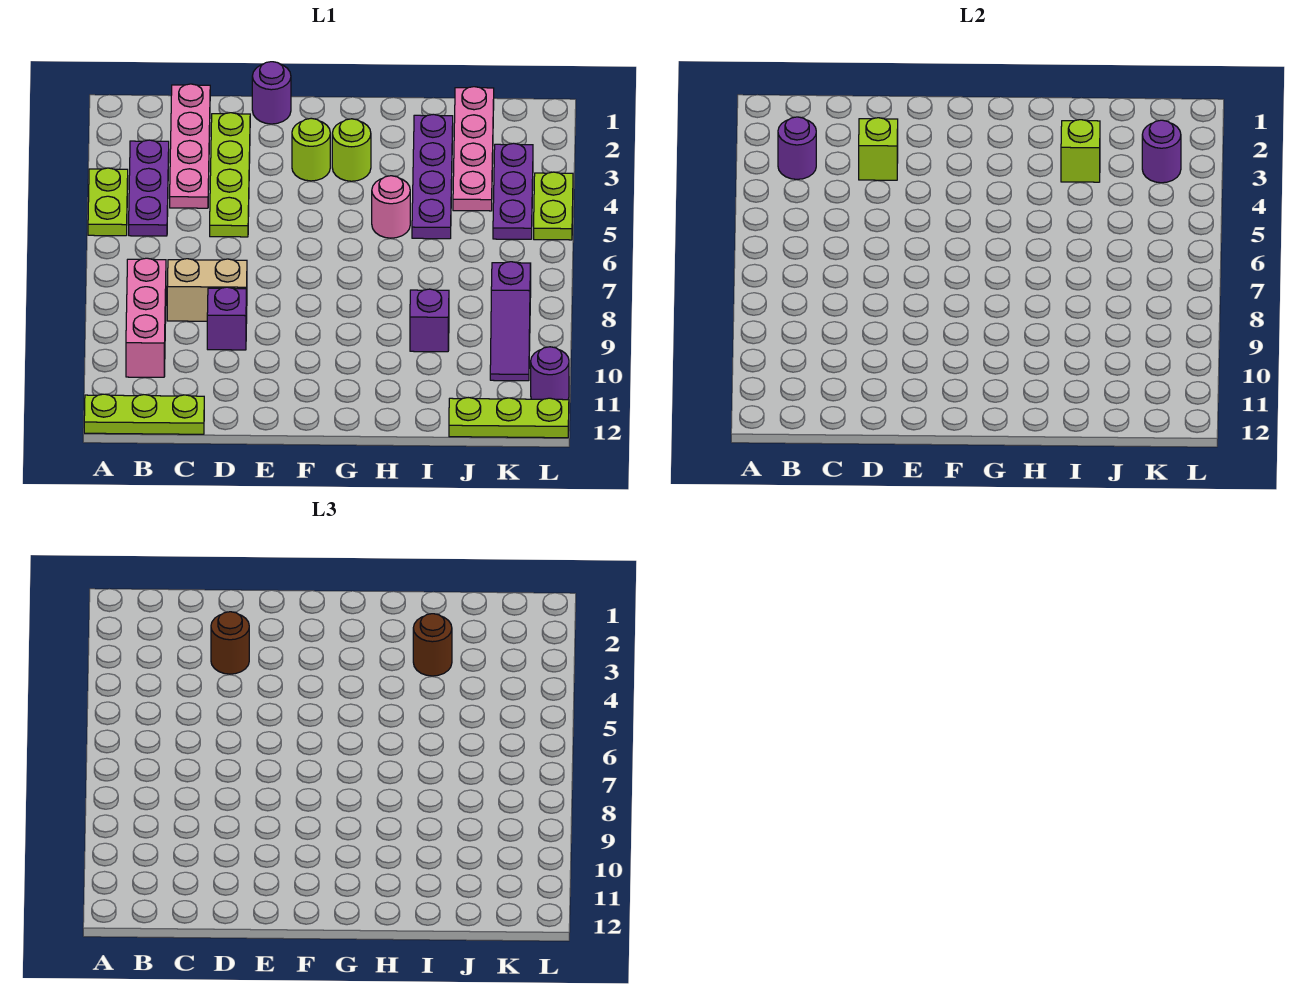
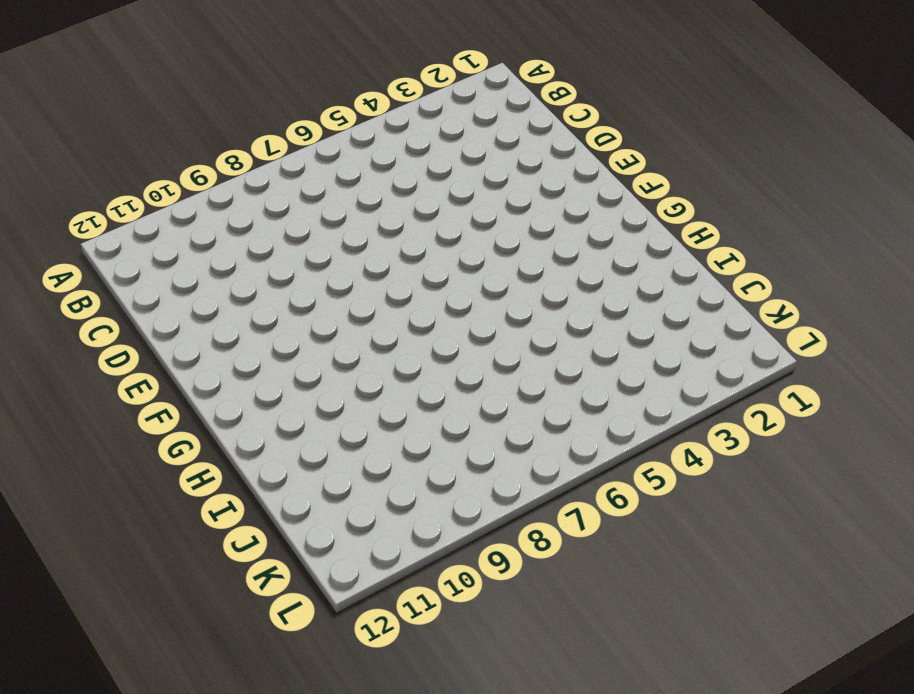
none -> lime 1x2 plate [88,168,128,236]
none -> lime 1x3 plate [84,394,204,434]
none -> purple 1x3 plate [129,140,169,236]

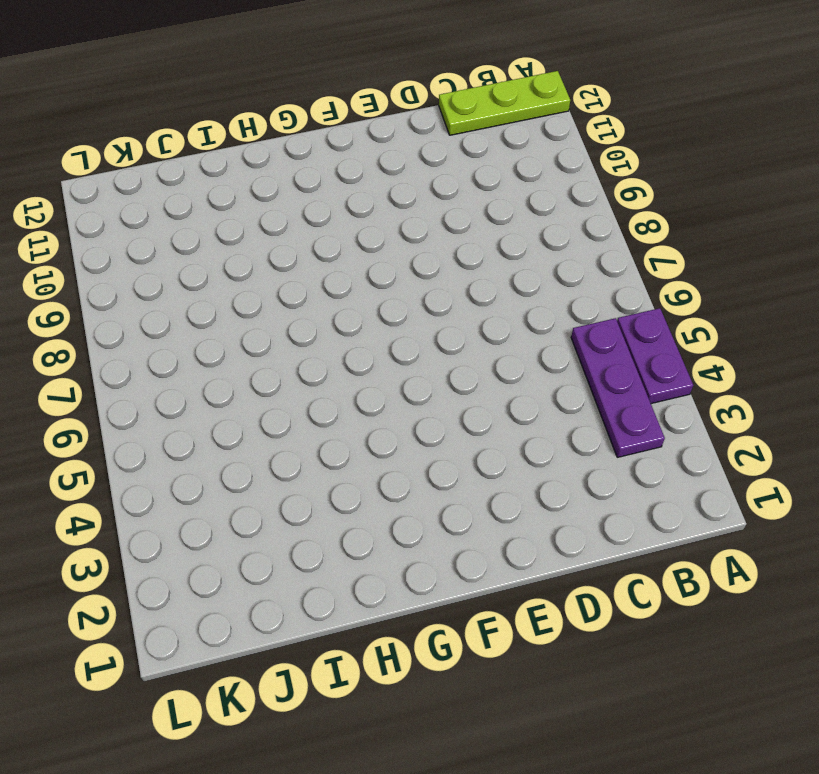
purple 1x2 plate [617,308,693,404] -> lime 1x2 plate [88,168,128,236]
none -> pink 1x3 brick [126,258,166,377]
none -> pink 1x4 plate [170,84,210,208]
none -> tan 1x2 brick [167,259,247,321]

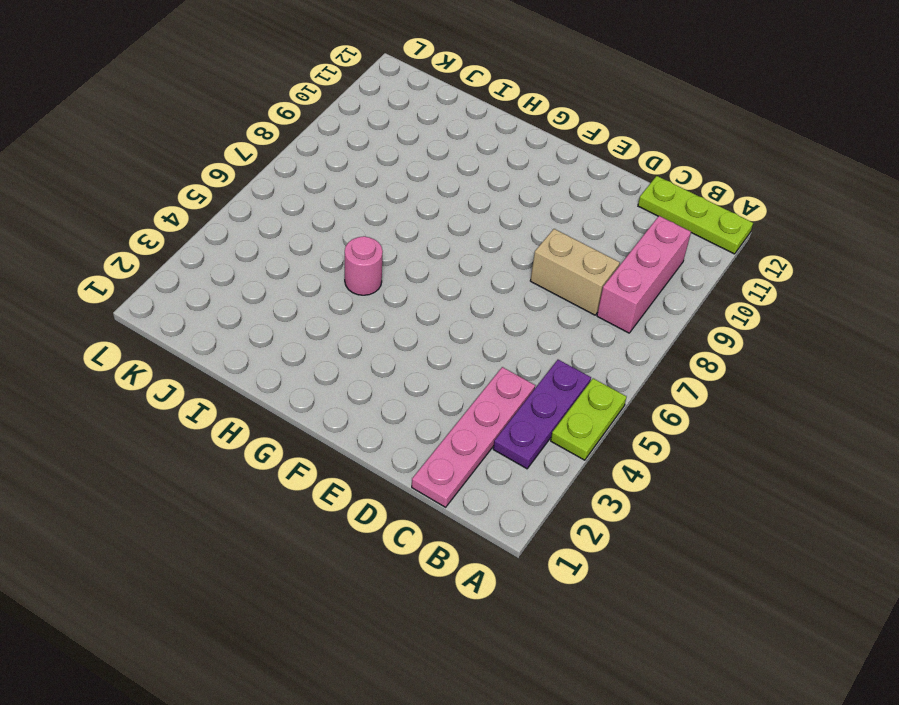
none -> lime 1x4 plate [210,113,250,237]
none -> purple 1x1 brick [207,287,247,350]
none -> purple 1x1 round brick [252,62,291,124]

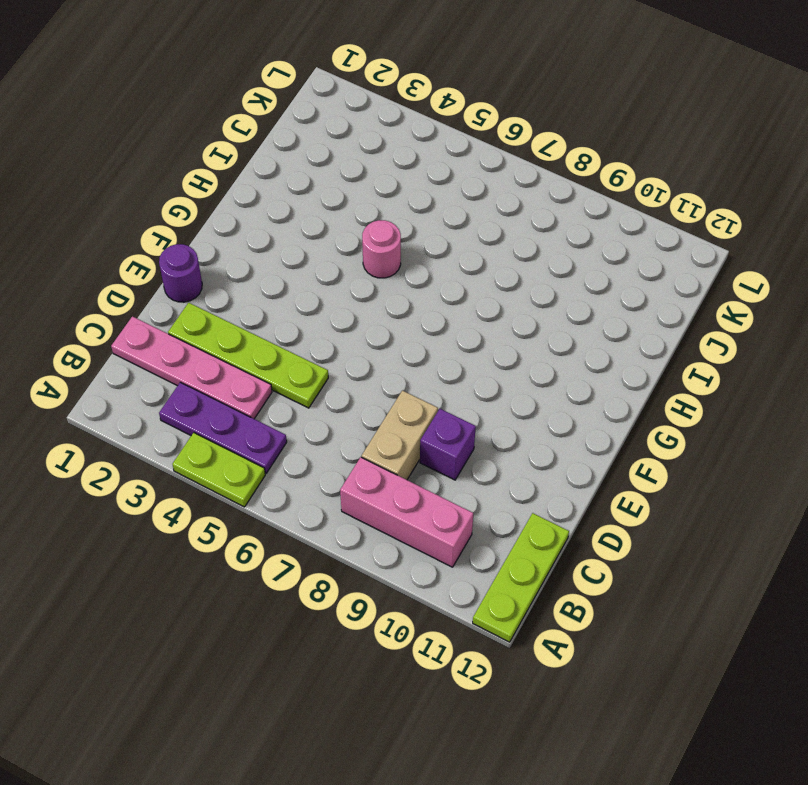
none -> lime 1x1 round brick [292,118,330,181]
none -> lime 1x1 round brick [332,119,371,181]
none -> purple 1x4 plate [412,114,453,239]

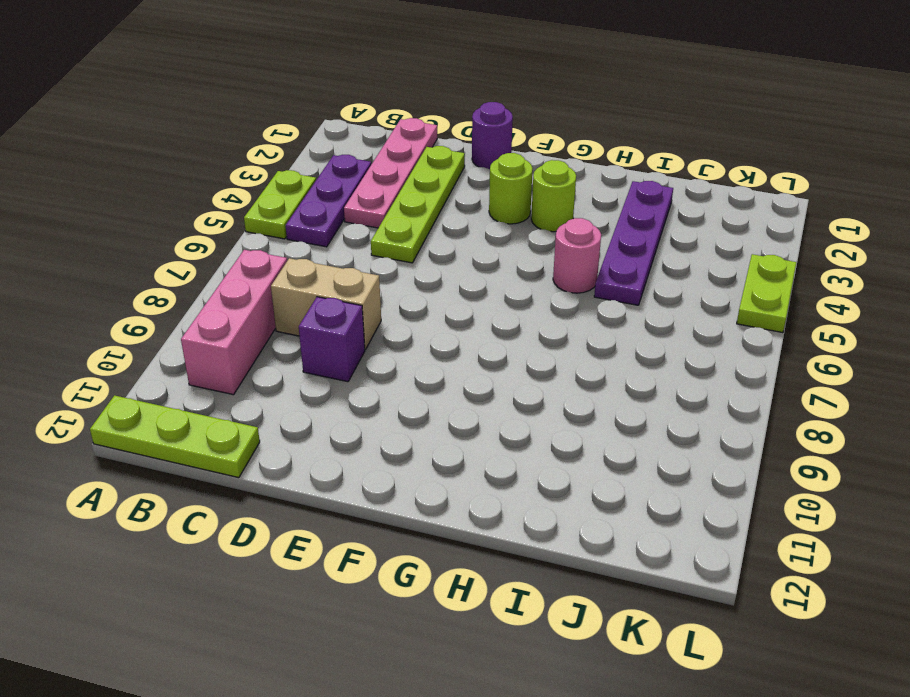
none -> purple 1x1 brick [410,289,449,352]
none -> pink 1x4 plate [453,87,494,211]
none -> lime 1x3 plate [449,398,569,438]

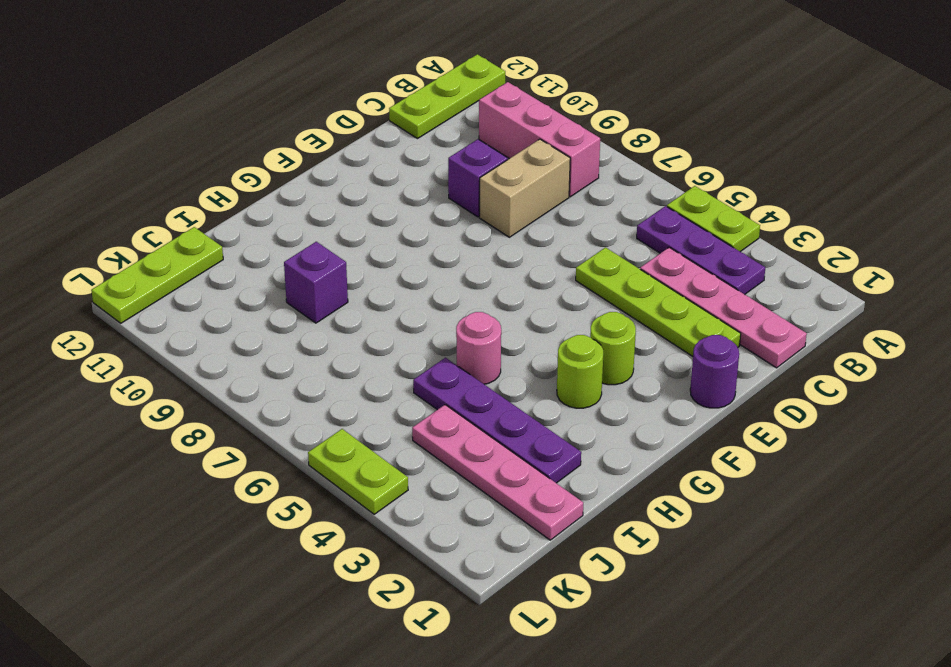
none -> purple 1x3 plate [493,143,533,239]
none -> purple 1x3 slope [490,262,531,381]
none -> purple 1x1 round brick [531,347,569,400]

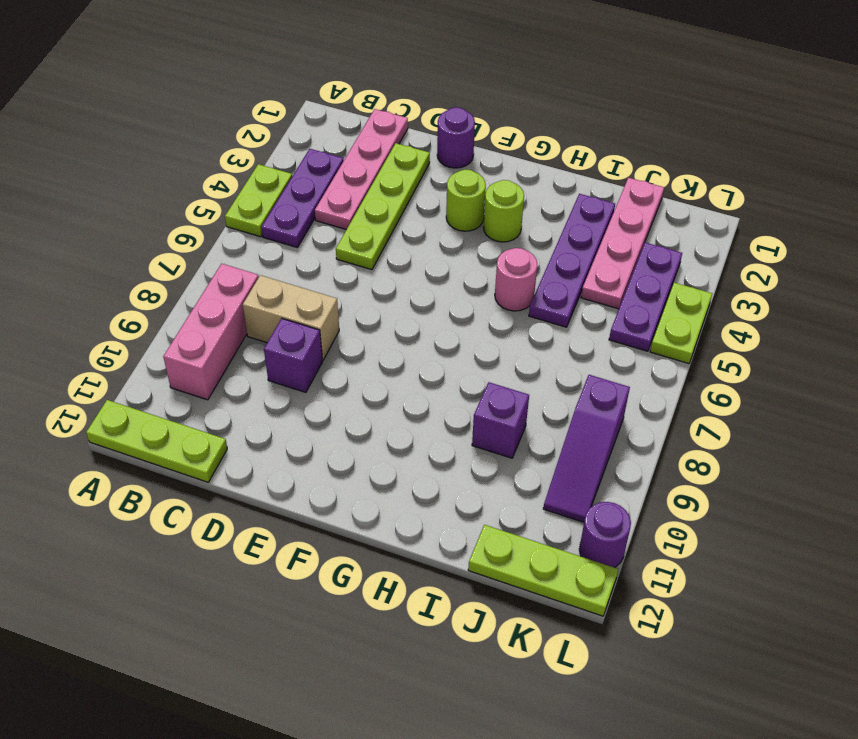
none -> purple 1x1 round brick [778,117,816,179]
none -> lime 1x1 brick [859,118,898,180]
none -> lime 1x1 brick [1061,120,1100,182]

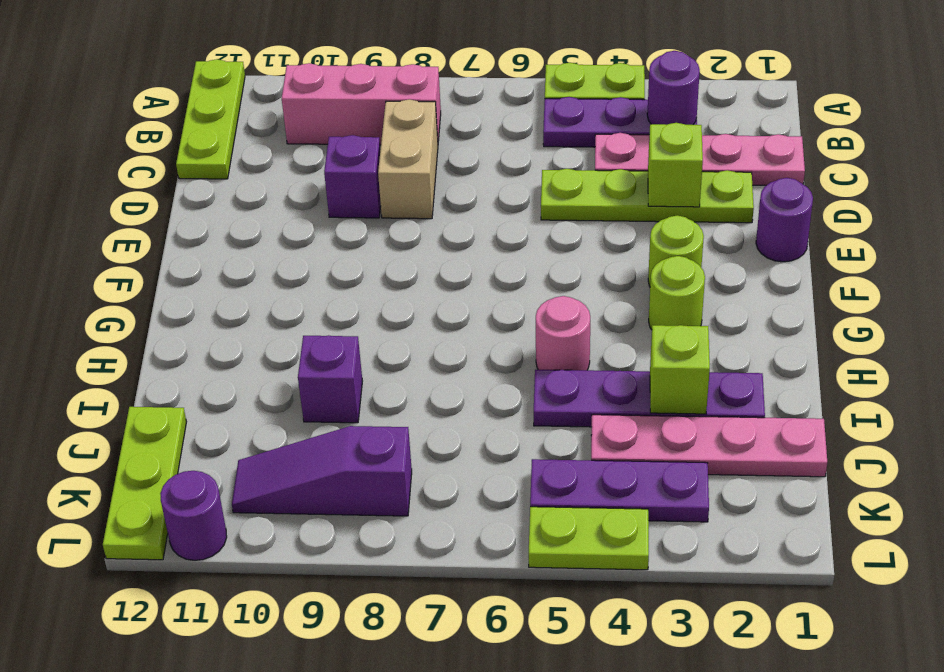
none -> purple 1x1 round brick [1142,120,1181,183]
none -> brown 1x1 round brick [211,612,249,674]
none -> brown 1x1 round brick [413,614,452,676]

